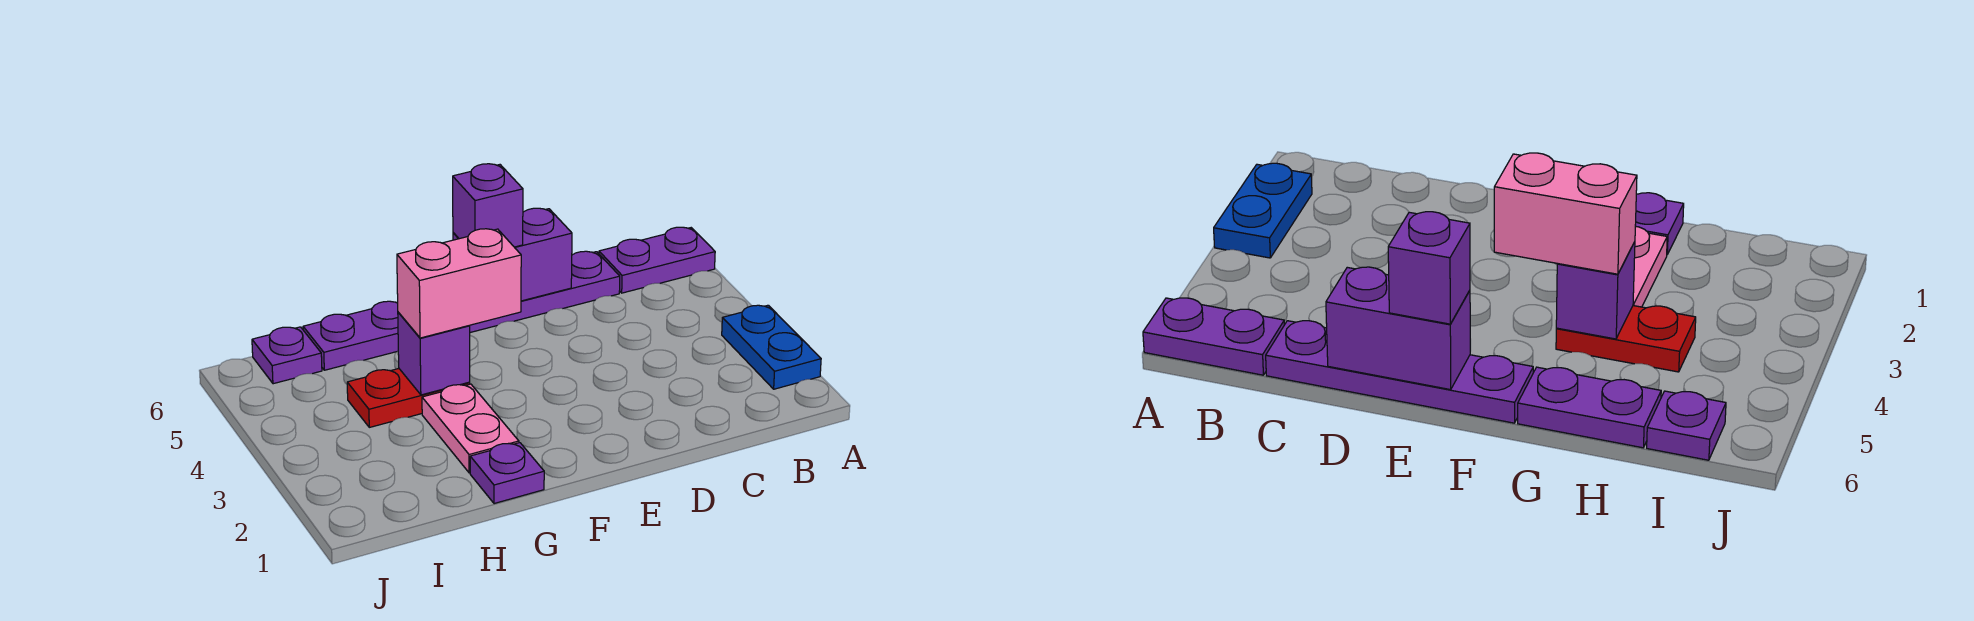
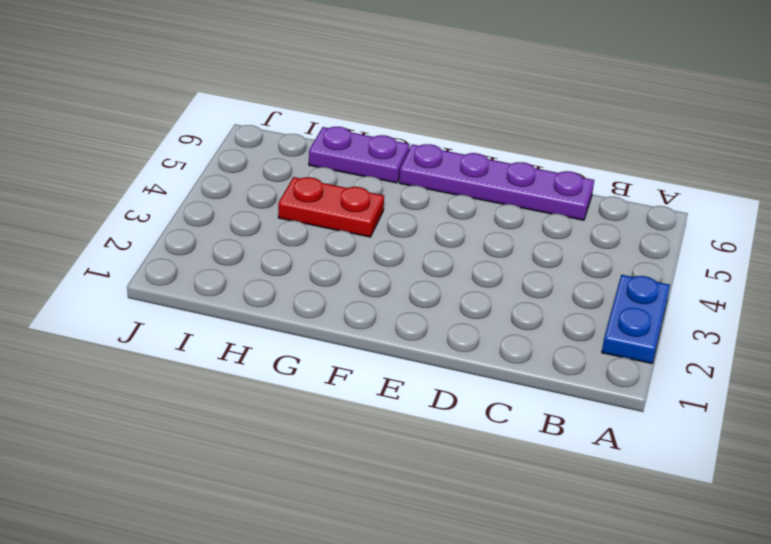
none -> purple 1x2 plate [599,227,715,293]
none -> purple 1x1 plate [470,443,544,504]
none -> pink 1x2 plate [422,384,519,473]

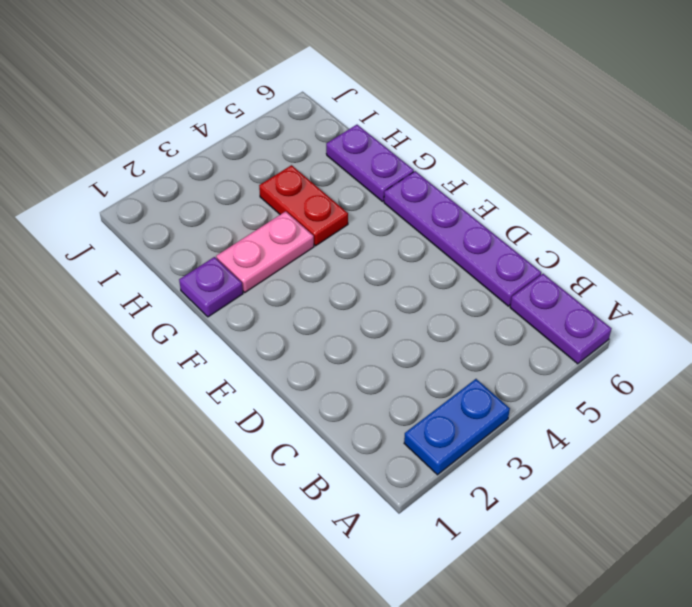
none -> purple 1x1 plate [252,327,322,384]
none -> purple 1x2 brick [453,208,572,301]
none -> purple 1x1 brick [398,312,470,395]

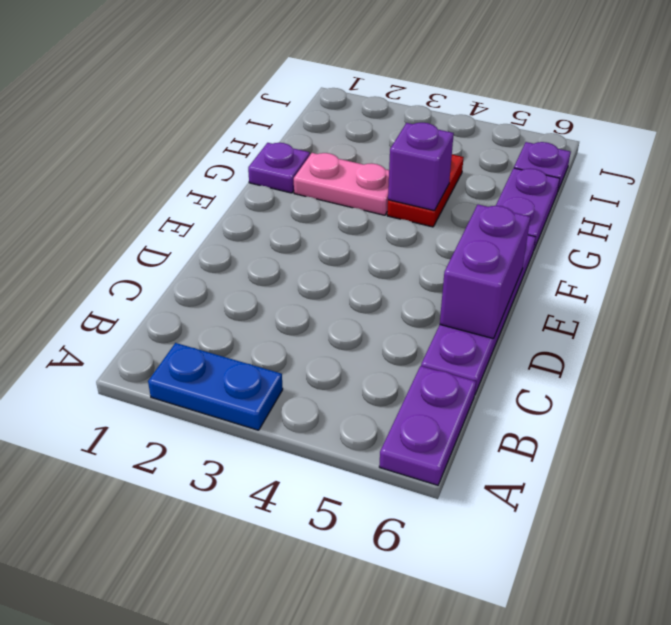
none -> purple 1x1 brick [453,164,523,247]
none -> pink 1x2 brick [397,229,521,338]

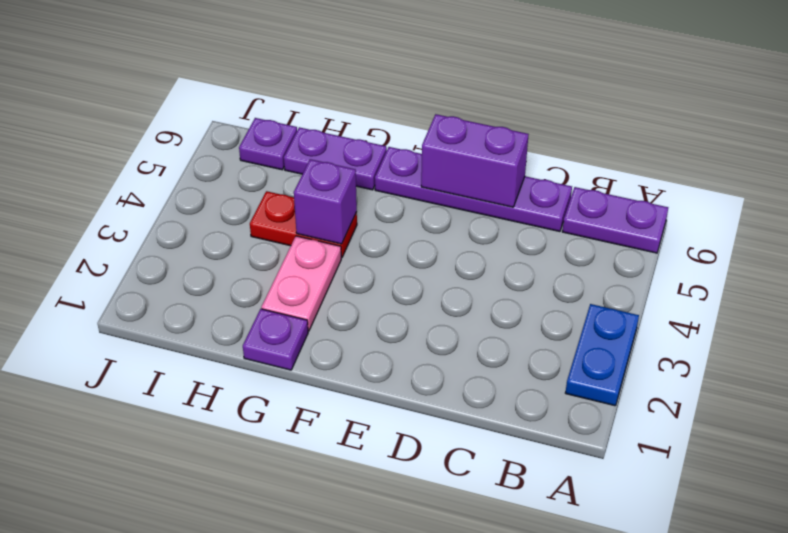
none -> purple 1x1 brick [453,164,523,247]
none -> pink 1x2 brick [397,229,521,338]

